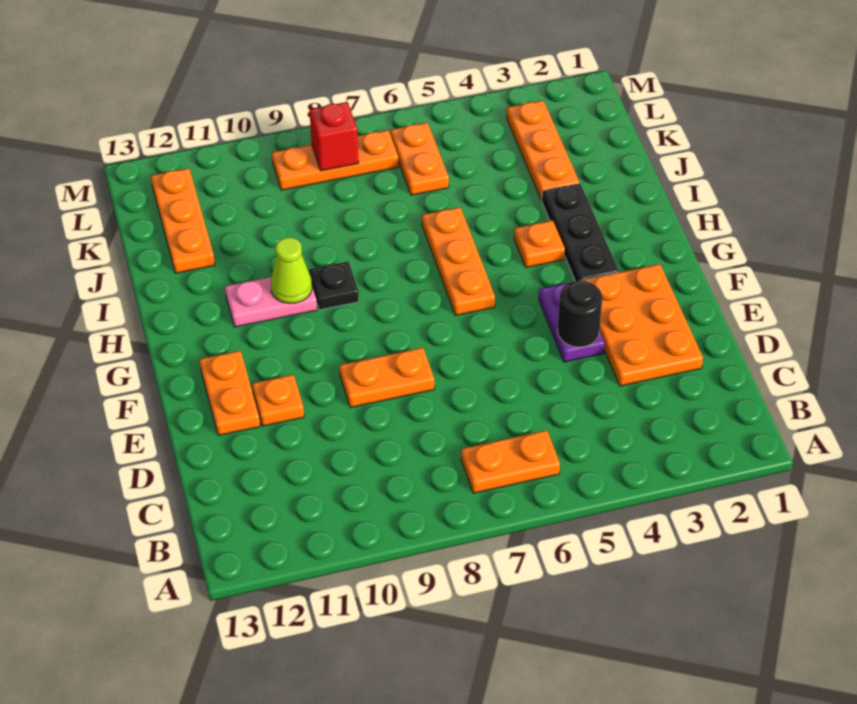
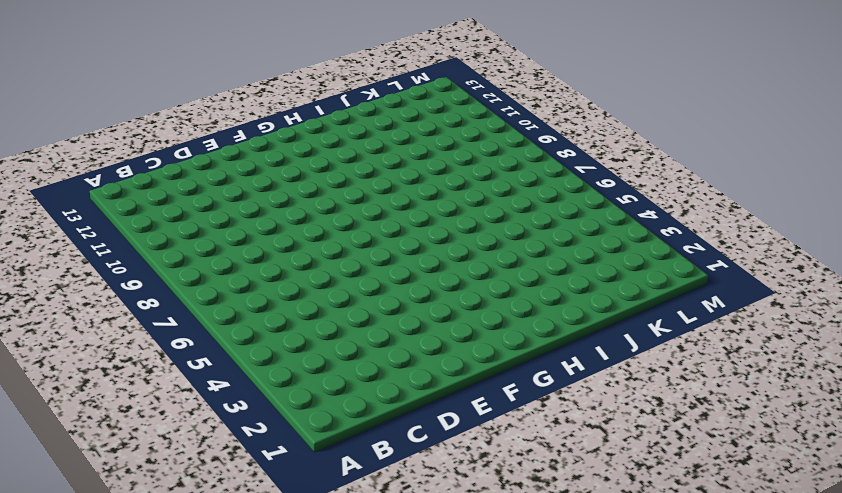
none -> orange 1x2 plate [461,430,560,493]
none -> orange 2x3 plate [581,264,703,386]
none -> purple 1x2 plate [539,283,605,362]

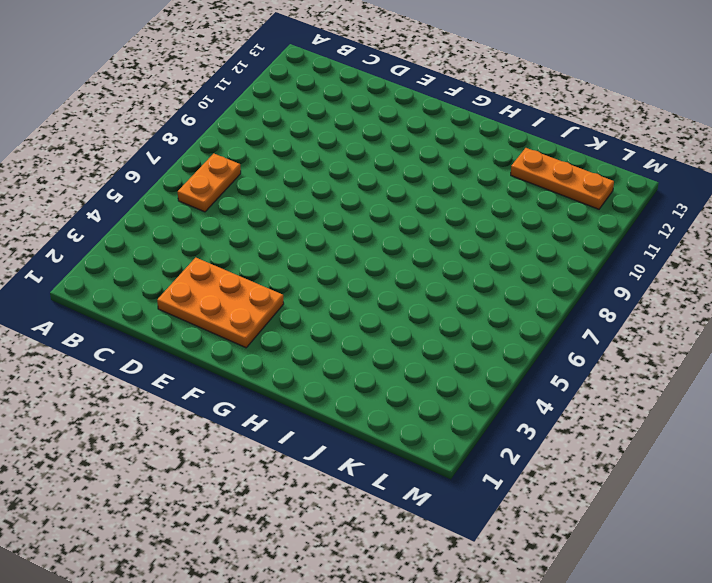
none -> purple 1x2 plate [539,283,605,362]
none -> orange 1x2 plate [339,348,434,408]
none -> orange 1x1 plate [252,375,304,426]

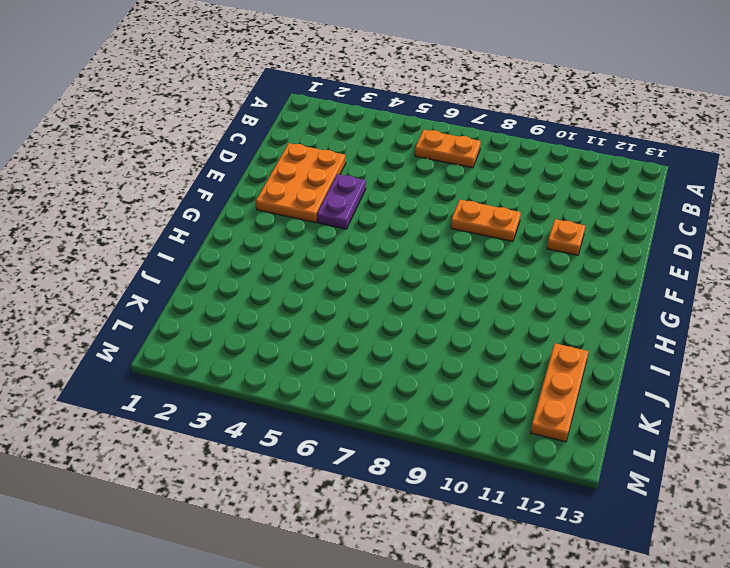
none -> orange 1x2 plate [199,351,260,436]
none -> black 1x3 plate [542,183,619,281]
none -> orange 1x3 plate [422,207,495,315]

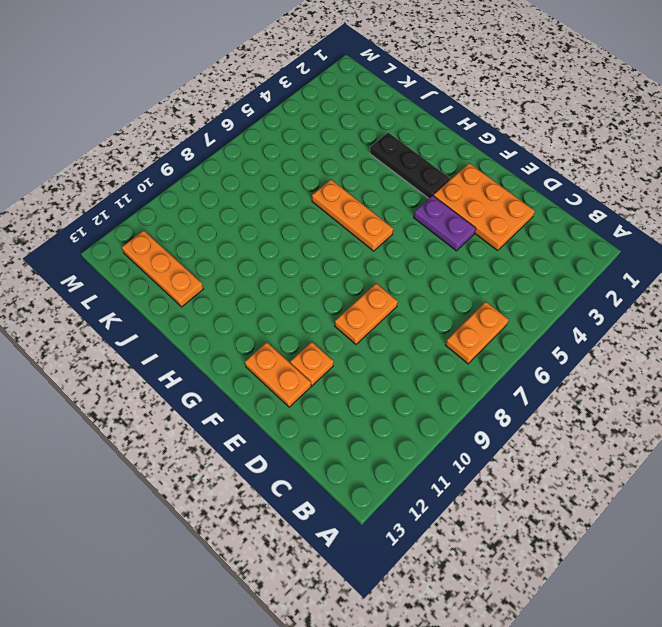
none -> orange 1x1 plate [514,220,565,268]
none -> black 1x1 plate [309,262,359,310]
none -> pink 1x2 plate [225,277,317,327]

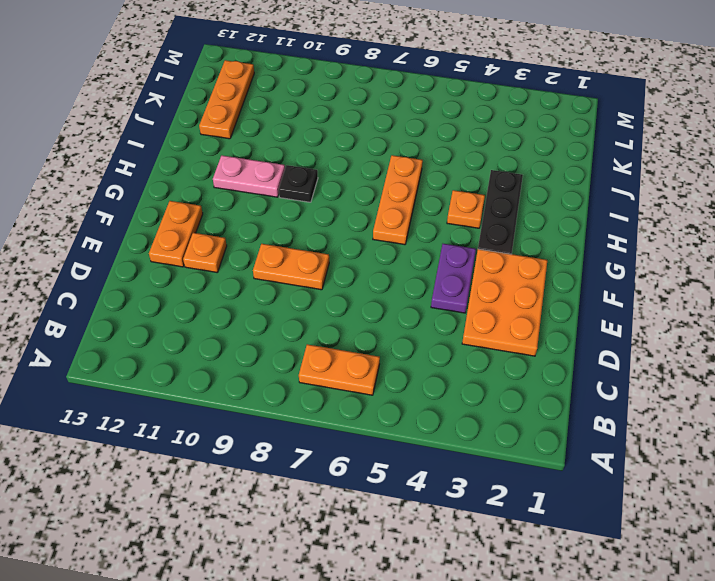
none -> orange 1x3 plate [507,101,580,200]
none -> orange 1x2 plate [391,123,449,195]
none -> orange 1x3 plate [272,130,399,190]

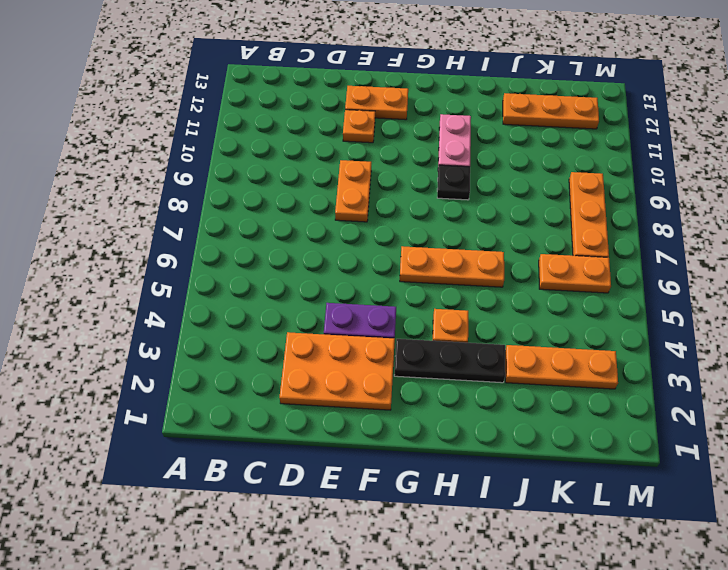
none -> orange 1x2 plate [461,430,560,493]
none -> black 1x1 round brick [557,281,602,347]
none -> lime 1x1 cone [271,238,312,304]

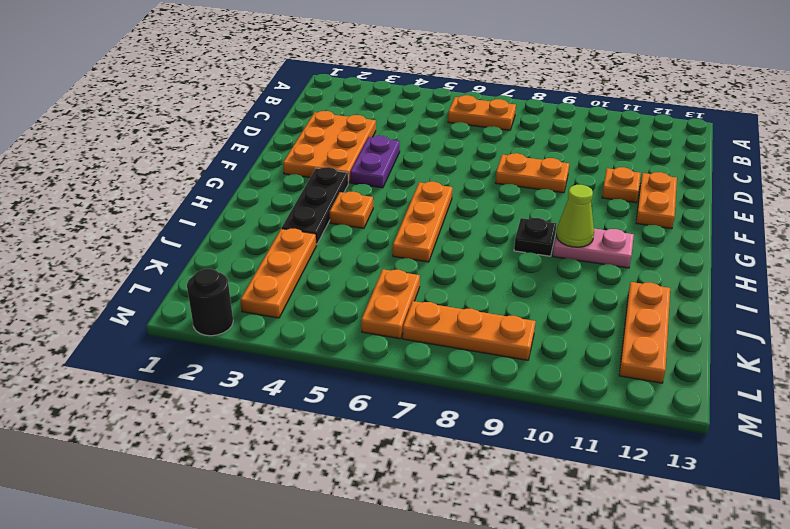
black 1x1 round brick [187,269,233,336] -> black 1x1 round brick moved to [557,281,602,347]
none -> red 1x1 brick [309,102,359,171]

